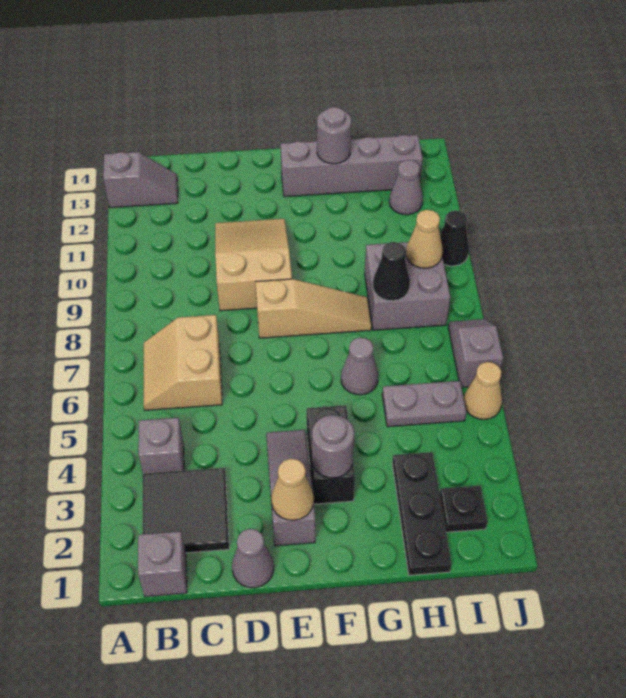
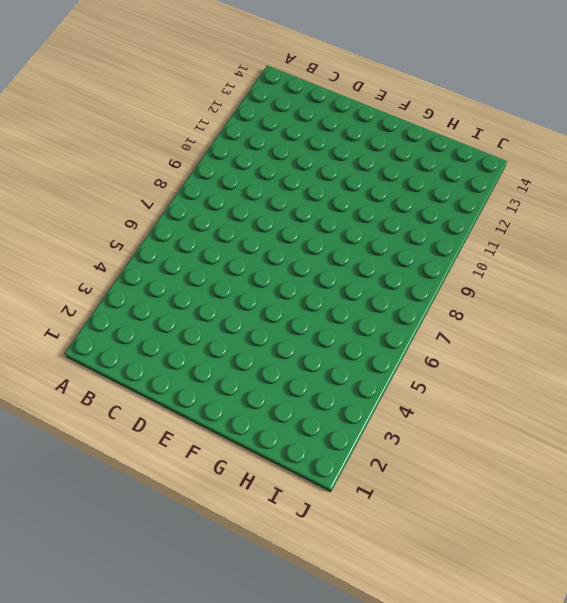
none -> grey 1x2 slope [103,152,178,208]
none -> grey 1x1 brick [138,531,187,597]
none -> black 2x2 tile [143,468,229,553]

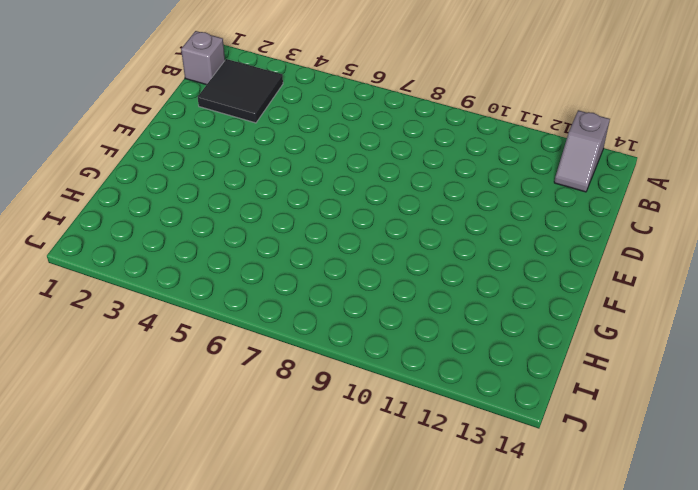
none -> grey 1x1 brick [138,418,184,474]
none -> tan 2x2 slope [144,315,222,410]
none -> grey 1x1 cone [232,529,274,588]

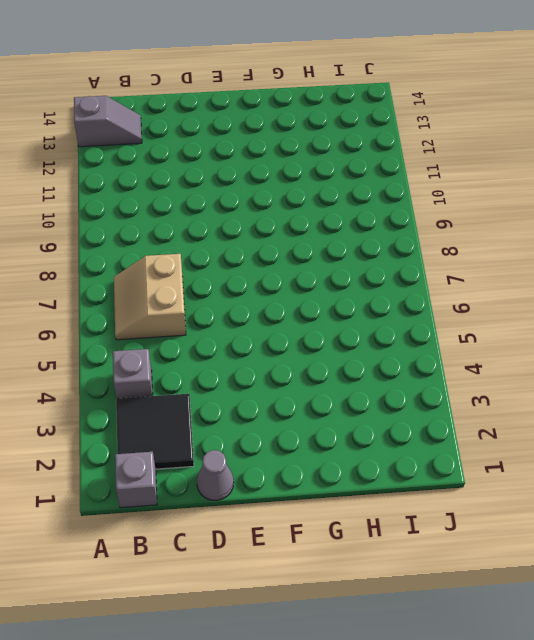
none -> tan 2x3 slope [215,219,292,311]
none -> grey 1x3 slope [266,430,315,546]
none -> tan 1x3 slope [255,279,371,338]

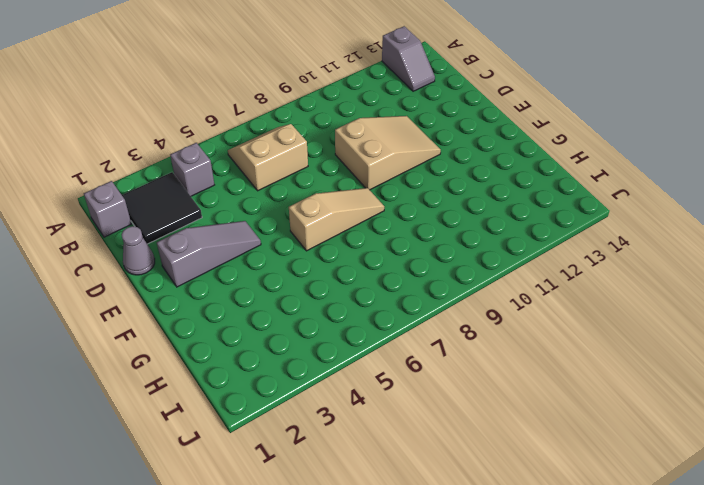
tan 1x3 slope [289,188,384,251] -> tan 1x3 slope turned to [255,279,371,338]
none -> black 1x2 brick [307,405,355,504]
none -> grey 1x4 brick [281,135,423,197]
none -> grey 1x1 cone [341,338,378,395]

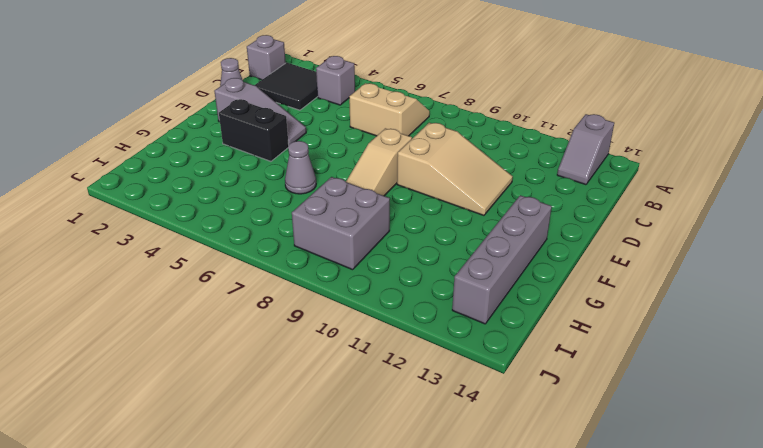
none -> black 1x3 plate [392,452,452,575]
none -> grey 1x2 plate [382,381,466,427]
none -> black 1x1 plate [440,486,488,532]

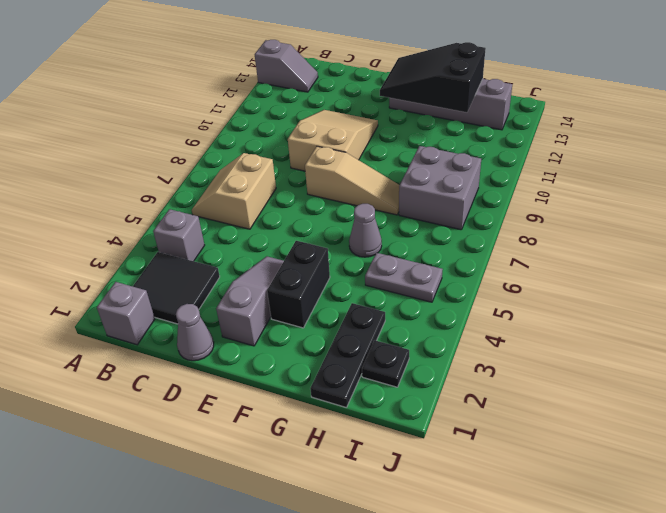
black 2x3 slope [380,42,486,112] -> grey 1x1 round brick [317,107,352,164]
none -> grey 1x1 cone [389,160,423,215]
none -> tan 1x1 cone [464,362,502,419]
none -> grey 1x2 slope [448,319,503,388]

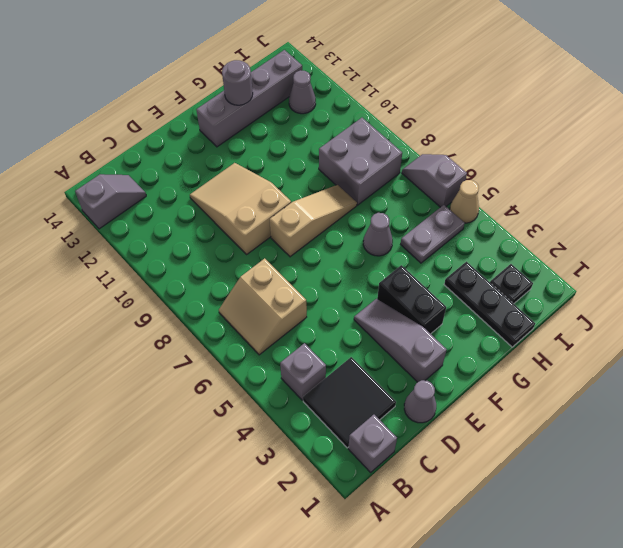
none -> black 1x1 cone [440,211,469,266]
none -> tan 1x1 cone [271,459,314,520]
none -> grey 1x1 round brick [312,415,354,478]

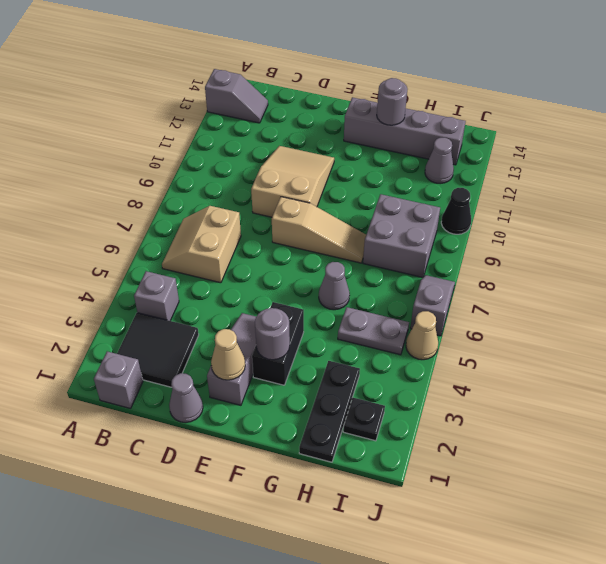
none -> black 1x1 cone [373,242,410,301]
none -> tan 1x1 cone [406,210,443,268]

